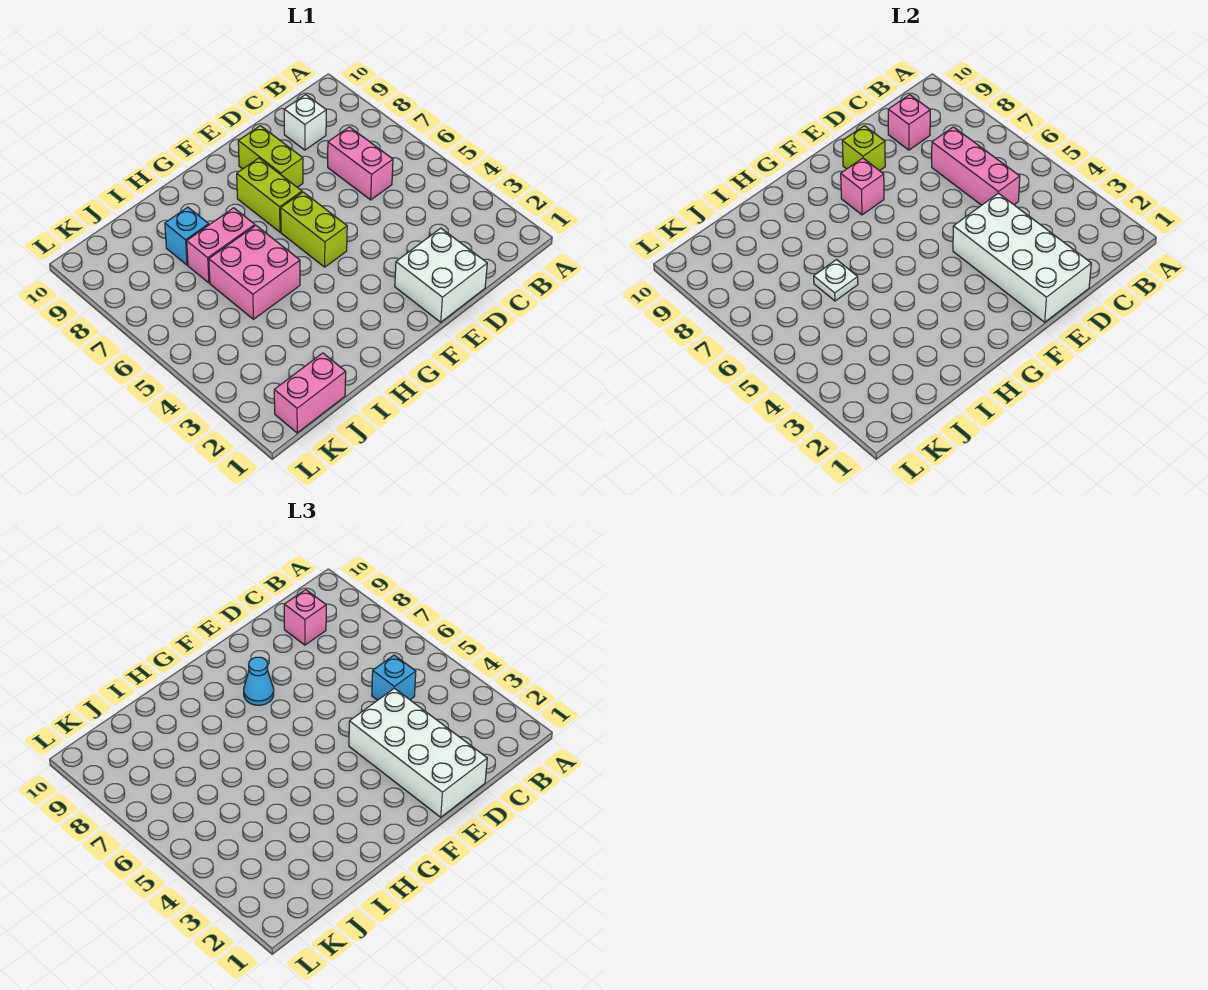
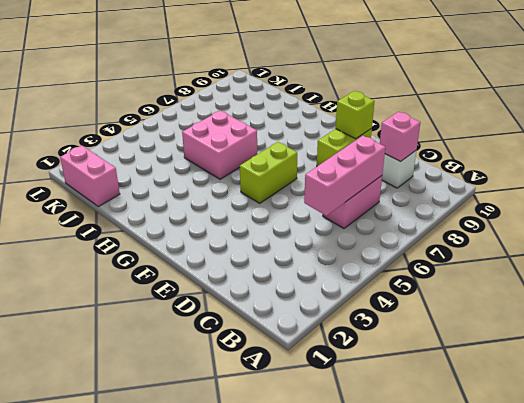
none -> white 2x2 brick [395,228,487,322]
none -> lime 1x2 brick [237,158,302,232]
none -> pink 1x2 brick [187,208,255,283]

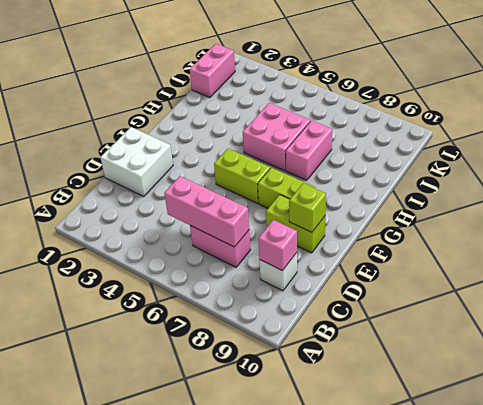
none -> cyan 1x1 brick [165,207,209,265]
none -> white 2x4 brick [953,193,1091,322]
none -> pink 1x1 brick [841,158,884,215]

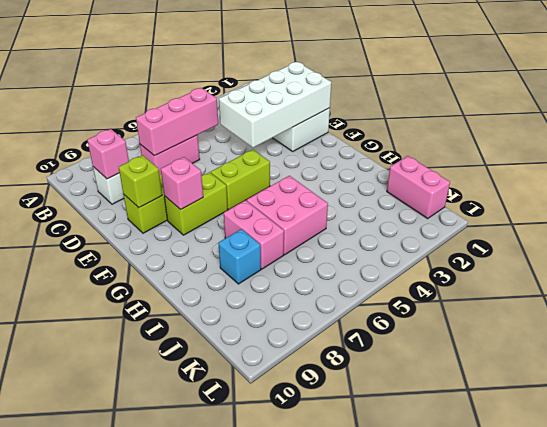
none -> white 1x1 plate [814,260,858,301]
none -> cyan 1x1 brick [372,655,416,700]
none -> pink 1x1 brick [284,590,326,645]

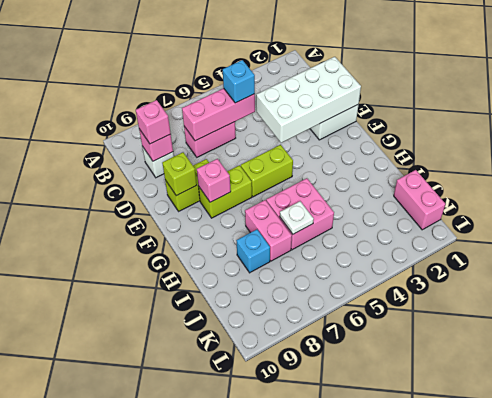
none -> white 2x4 brick [349,688,487,817]
none -> cyan 1x1 cone [244,657,274,705]

